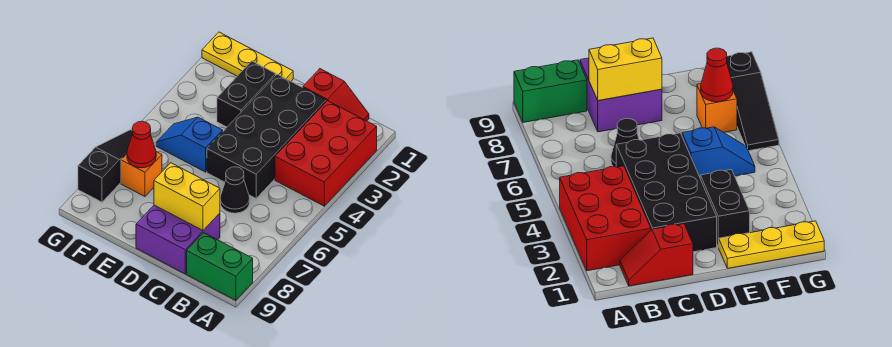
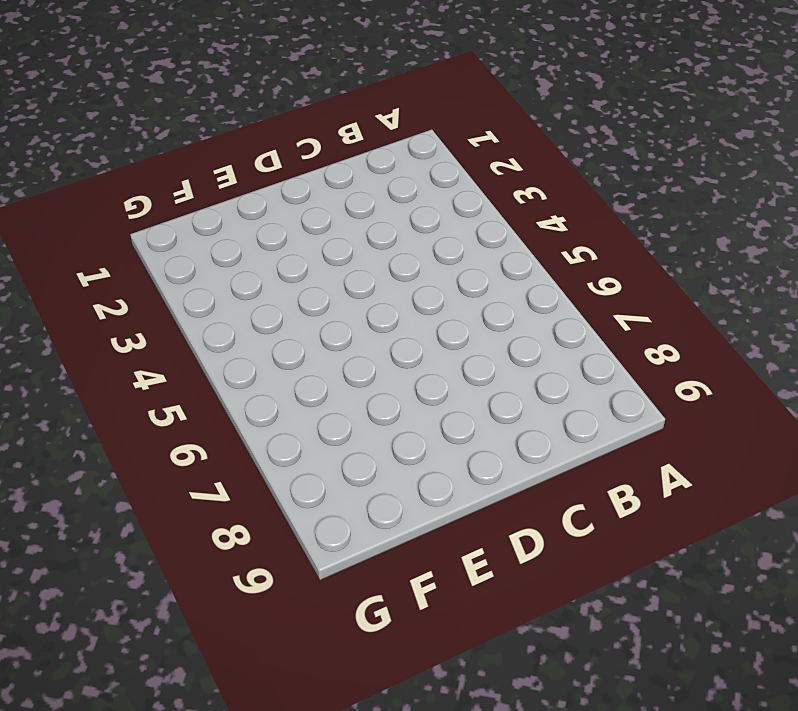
none -> red 2x3 brick [275,101,377,206]
none -> green 1x2 brick [187,233,253,300]
none -> red 1x2 slope [303,69,369,121]

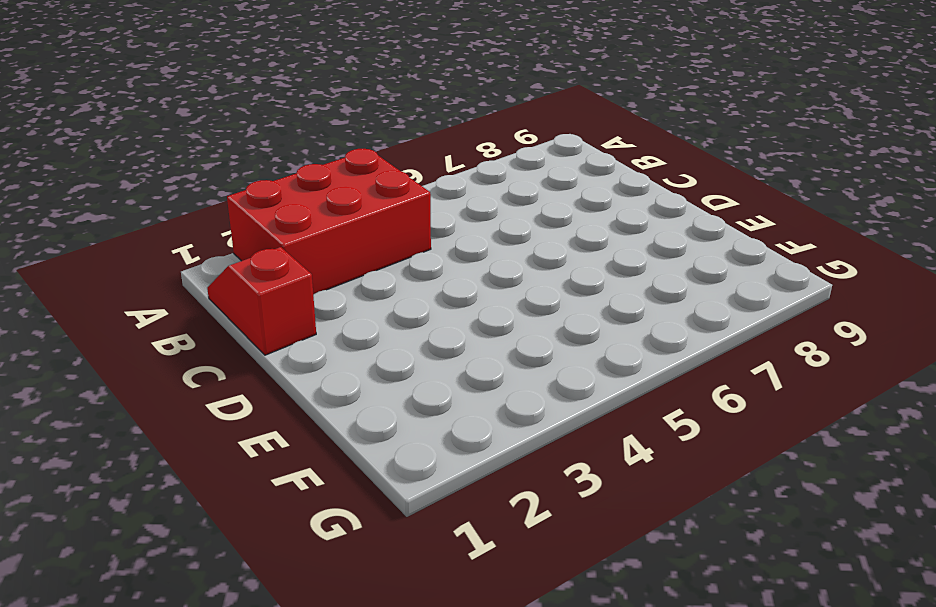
none -> green 1x2 brick [187,233,253,300]
none -> black 2x4 brick [207,74,326,198]
none -> black 1x1 cone [220,167,250,213]

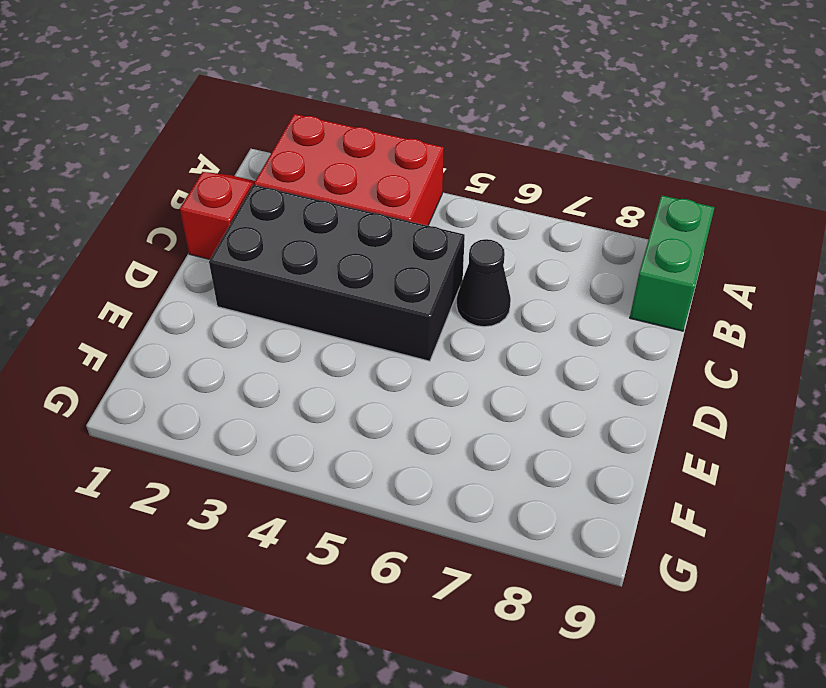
none -> purple 2x2 brick [136,205,220,274]
none -> yellow 1x3 plate [202,32,293,81]
none -> black 1x2 brick [217,61,276,127]

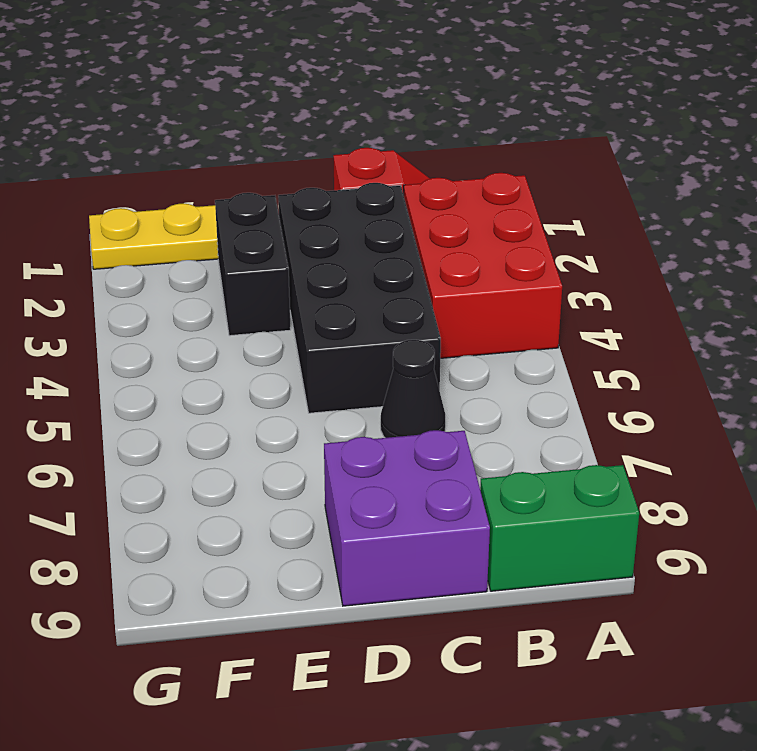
none -> blue 1x2 slope [156,117,223,172]
none -> orange 1x1 brick [121,152,162,196]
none -> black 1x3 slope [78,130,154,202]

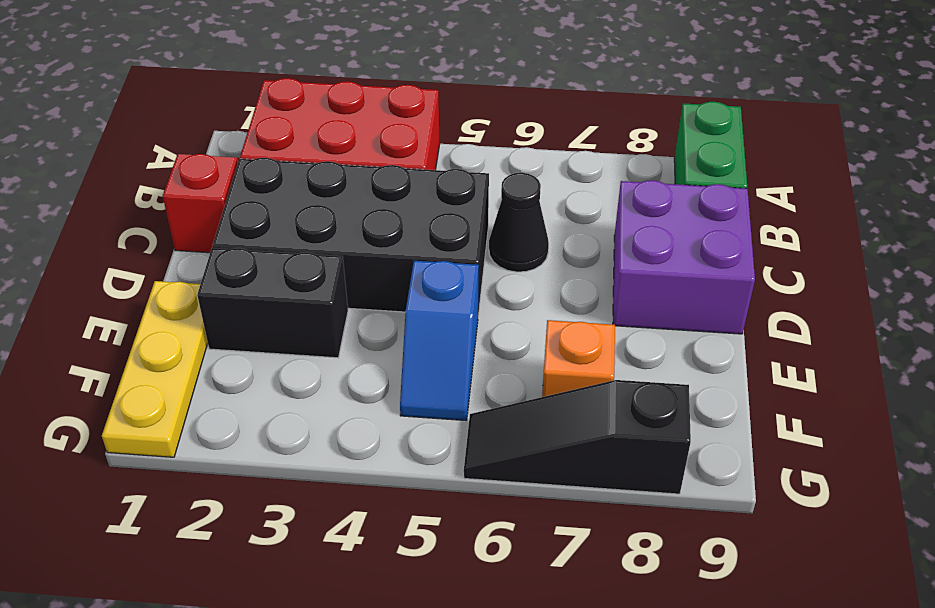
none -> yellow 1x2 brick [154,163,220,230]
none -> red 1x1 cone [127,121,156,168]

